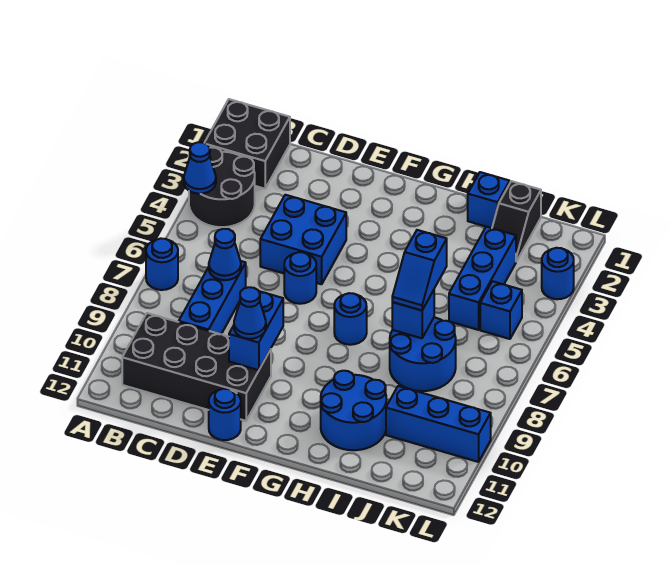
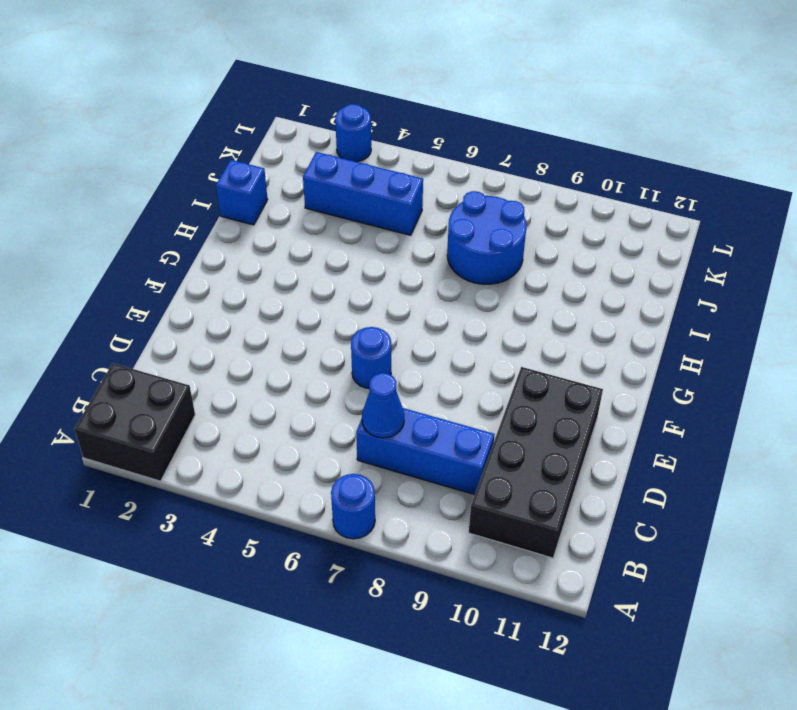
none -> black 2x2 round brick [189,147,255,227]
none -> blue 2x2 brick [260,195,346,284]
none -> blue 1x1 round brick [209,389,241,440]

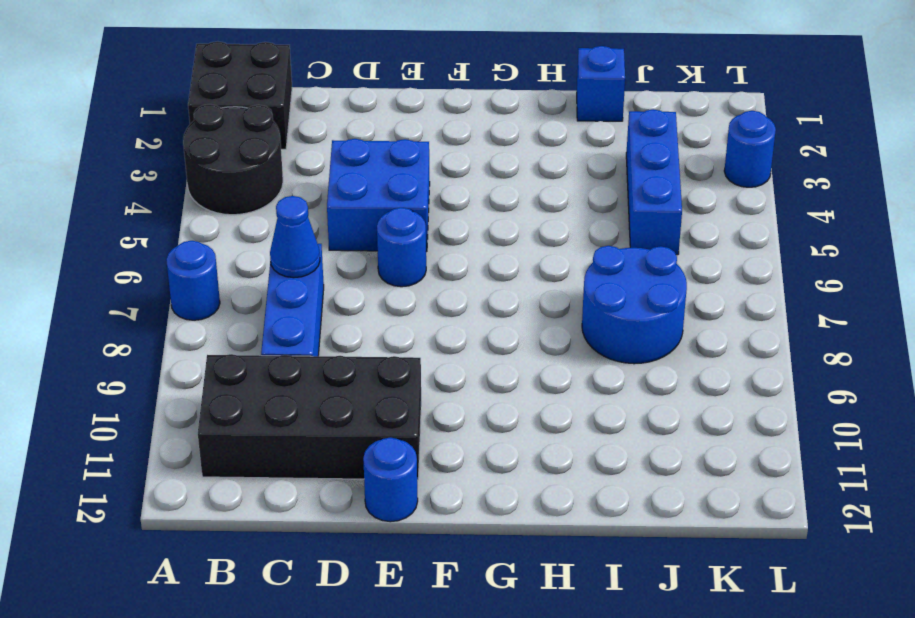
none -> blue 1x1 round brick [334,293,367,345]
none -> blue 2x2 round brick [321,371,386,450]
none -> black 1x2 slope [492,181,541,262]

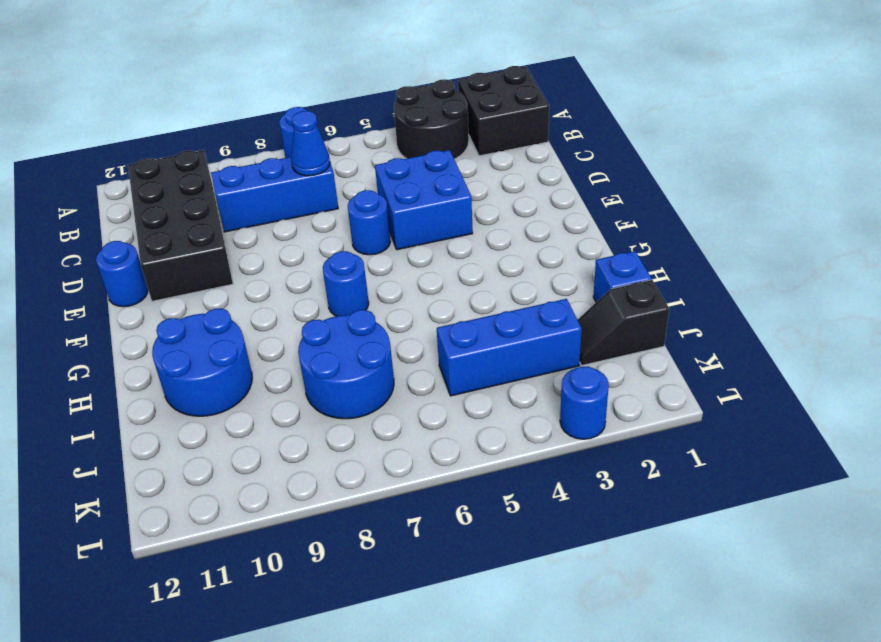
none -> blue 1x3 brick [386,386,491,462]
none -> blue 1x1 brick [480,281,522,339]
none -> blue 1x1 cone [184,142,216,194]

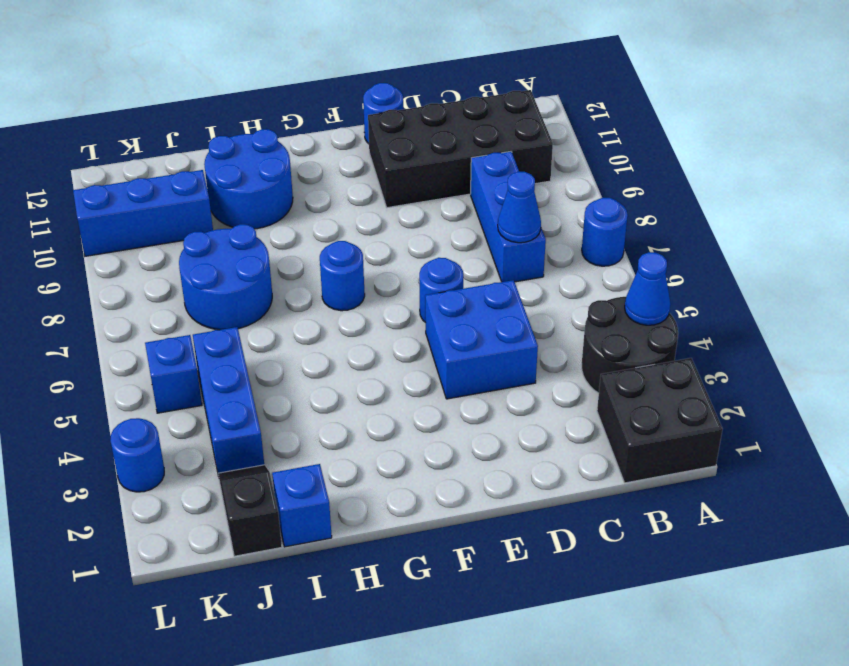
none -> blue 1x2 brick [229,291,283,370]
none -> blue 1x1 brick [392,290,434,338]
none -> blue 1x1 cone [234,287,266,339]

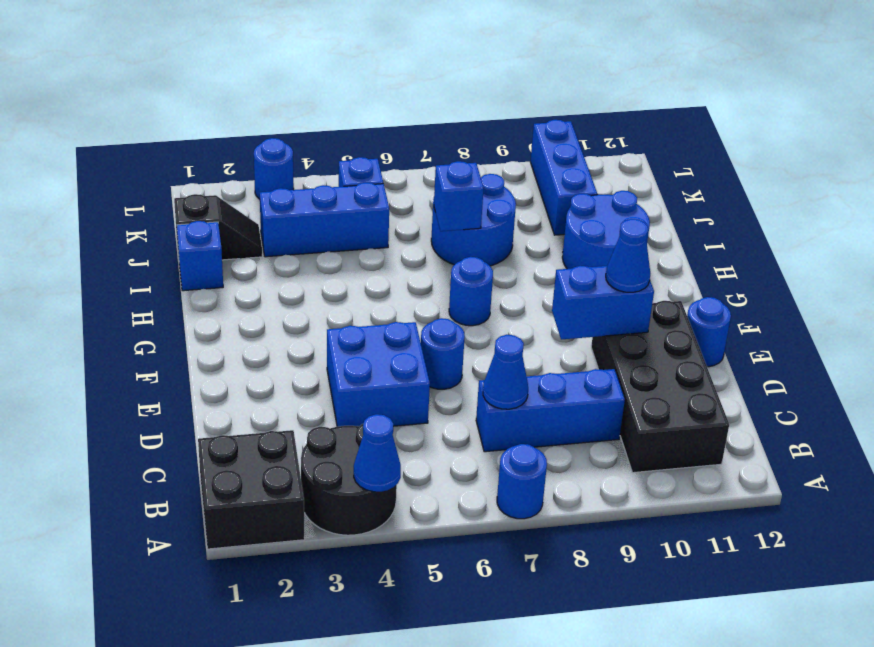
none -> blue 1x2 slope [392,230,447,310]

